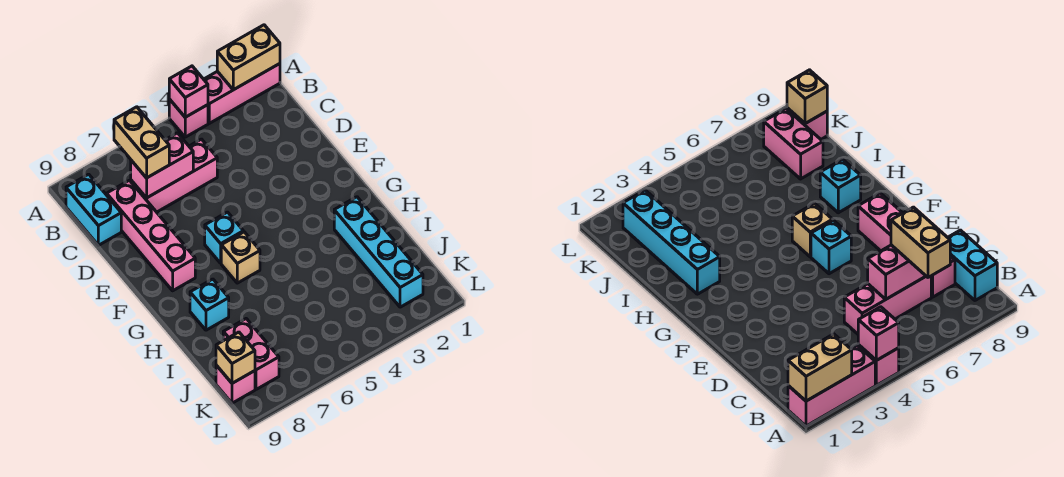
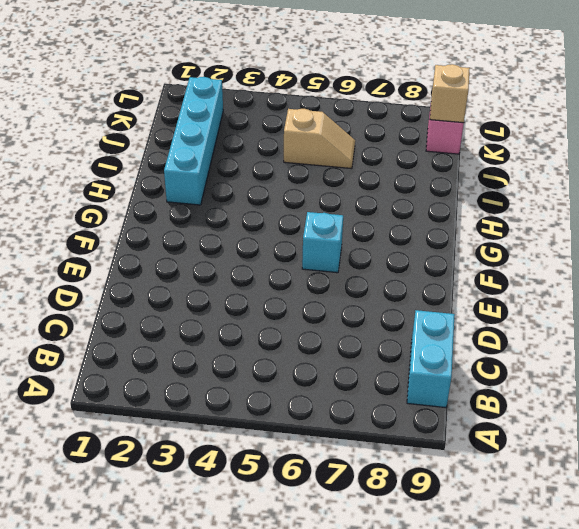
tan 1x2 slope [284,109,355,169] -> none
none -> pink 1x3 brick [204,64,280,123]
none -> pink 1x1 brick [169,99,208,137]
none -> pink 1x3 brick [131,139,217,212]

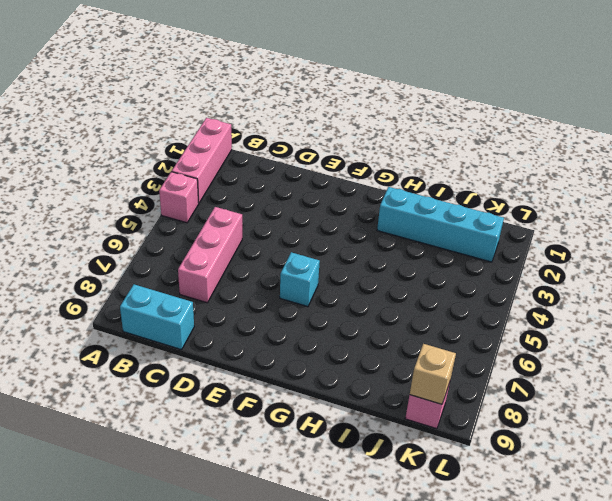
none -> pink 1x4 brick [107,180,195,291]
none -> tan 1x1 brick [221,232,260,283]
none -> cyan 1x1 brick [190,279,229,330]

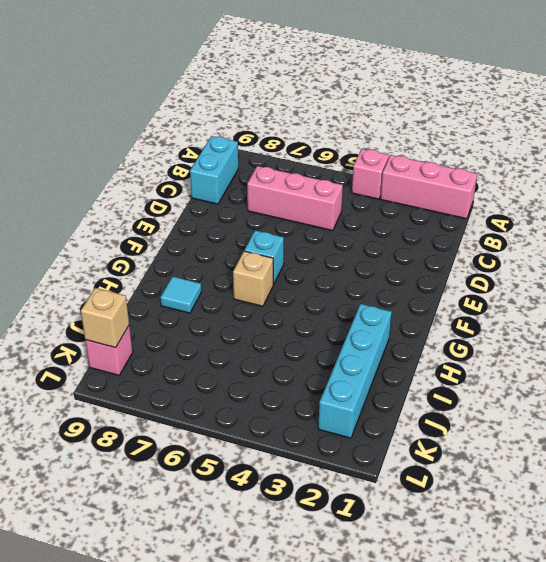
cyan 1x1 tile [160,276,201,313] -> cyan 1x1 brick [190,279,229,330]
none -> pink 1x4 brick [107,180,195,291]
none -> pink 1x2 brick [223,319,279,389]
none -> tan 1x2 brick [217,25,280,90]

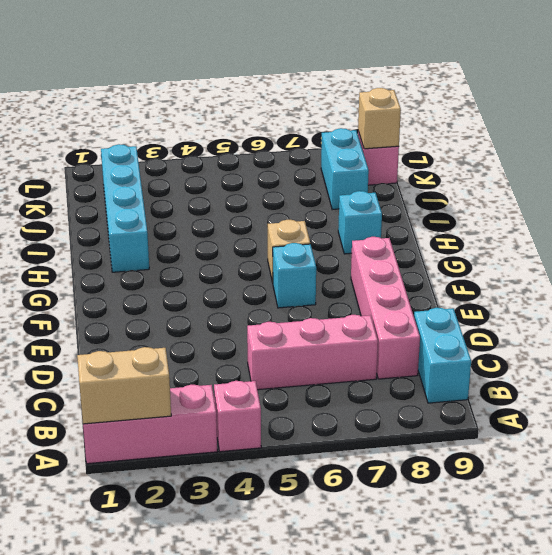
cyan 1x2 brick [321,128,369,209] -> pink 1x2 brick [223,319,279,389]
none -> pink 1x1 brick [169,66,208,117]
none -> pink 1x2 brick [131,133,193,198]
none -> tan 1x2 brick [114,107,169,178]

